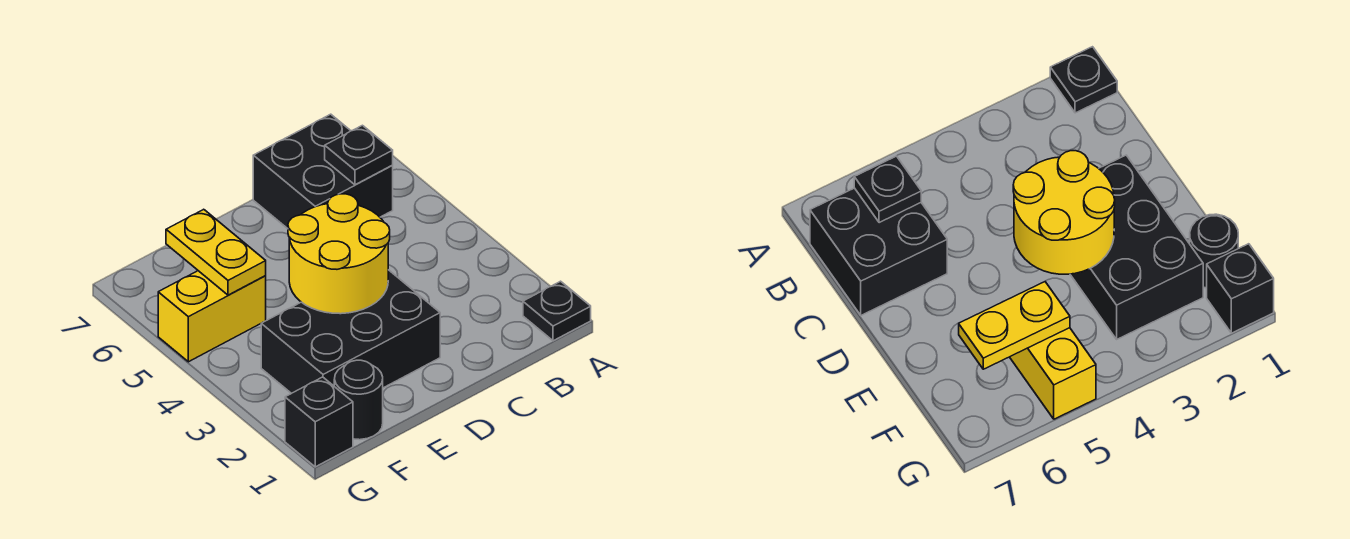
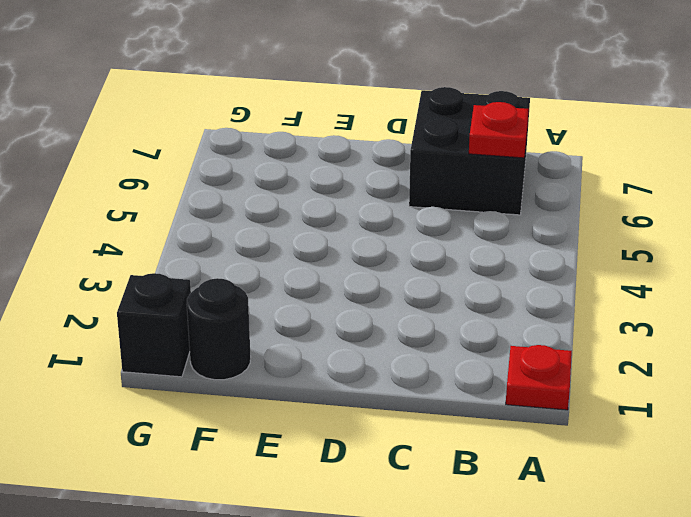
red 1x1 plate [506,345,572,410] -> black 1x1 plate [523,281,591,341]
red 1x1 plate [469,102,529,158] -> black 1x1 plate [325,125,393,185]
none -> black 2x3 brick [261,270,440,393]
none -> yellow 1x2 brick [158,271,266,362]

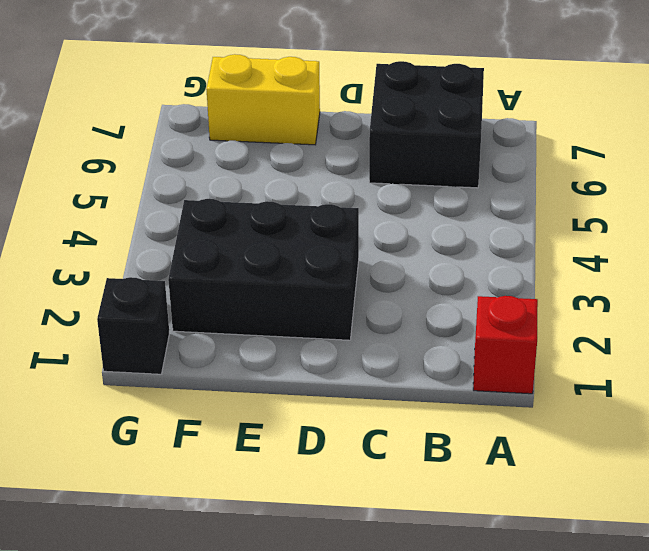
red 1x1 brick [473,296,538,394] -> black 1x1 plate [523,281,591,341]
yellow 1x2 brick [206,54,320,145] -> yellow 1x2 brick moved to [158,271,266,362]
none -> black 1x1 round brick [334,360,383,440]
none -> black 1x1 plate [325,125,393,185]

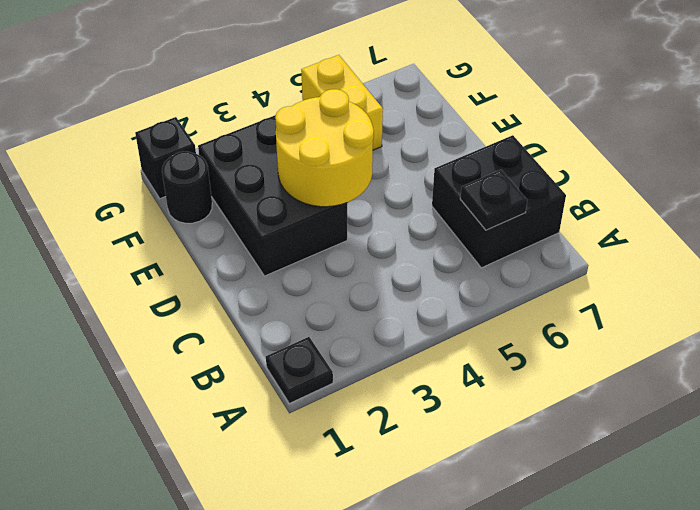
none -> yellow 1x2 plate [166,209,266,295]

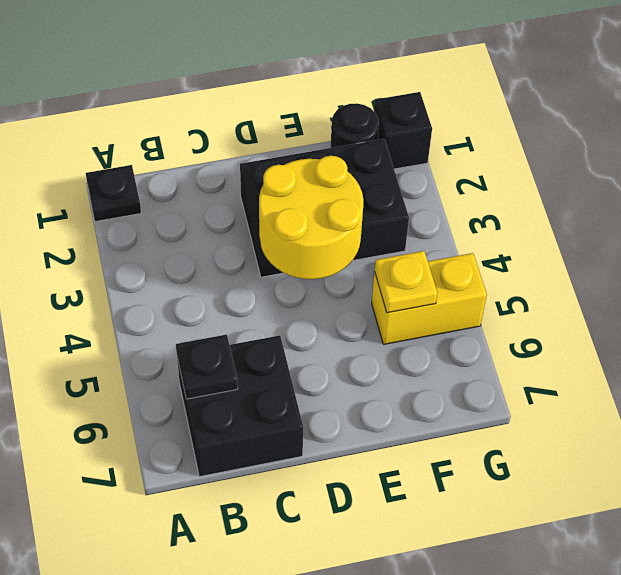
yellow 1x1 plate [375,251,437,313] -> yellow 1x2 plate [166,209,266,295]

